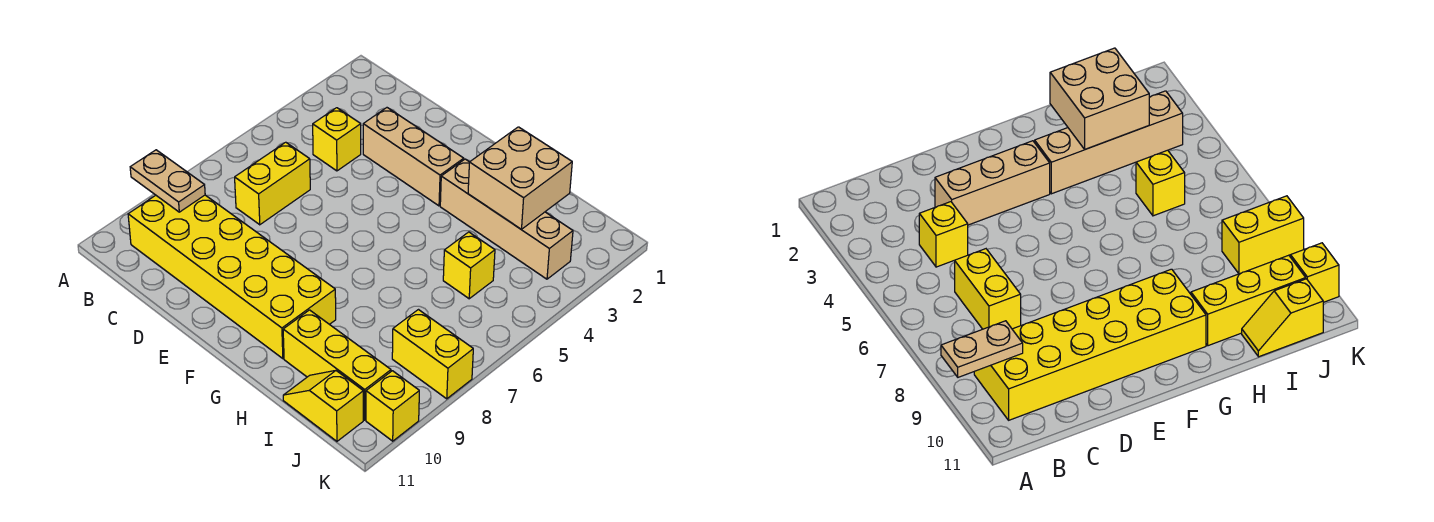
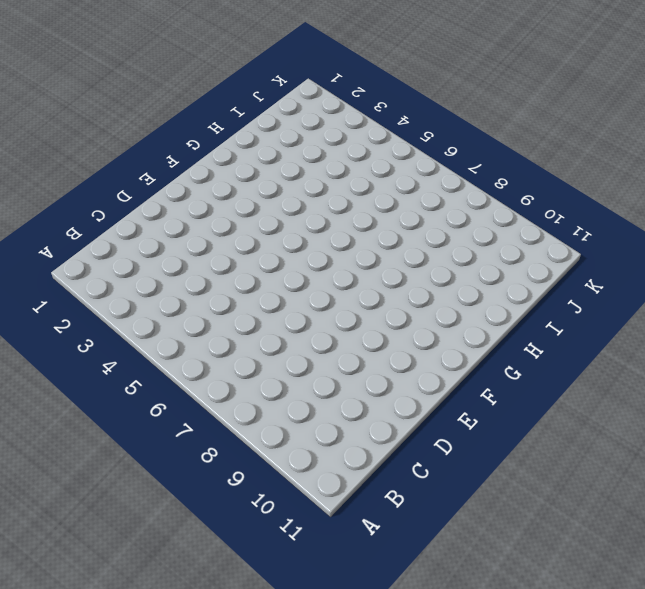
none -> yellow 2x6 brick [128,195,336,359]
none -> yellow 1x1 brick [313,108,361,171]
none -> yellow 1x2 brick [235,142,310,225]

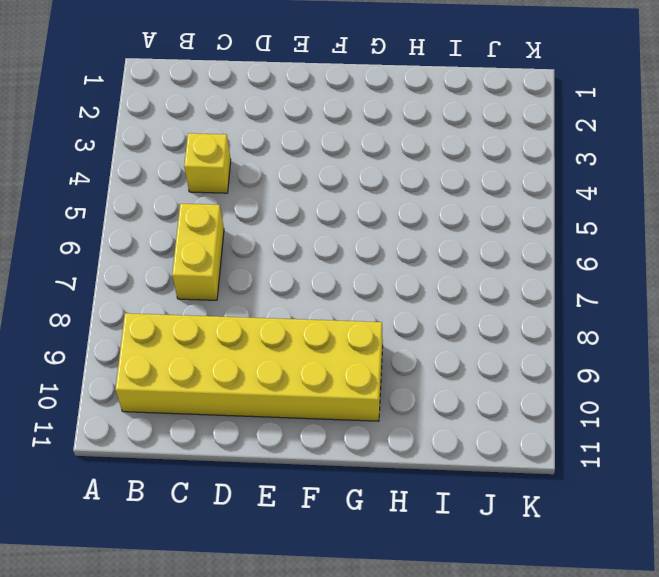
none -> tan 1x3 brick [363,108,464,206]
none -> tan 1x4 brick [440,159,573,279]
none -> yellow 1x3 brick [283,310,391,420]

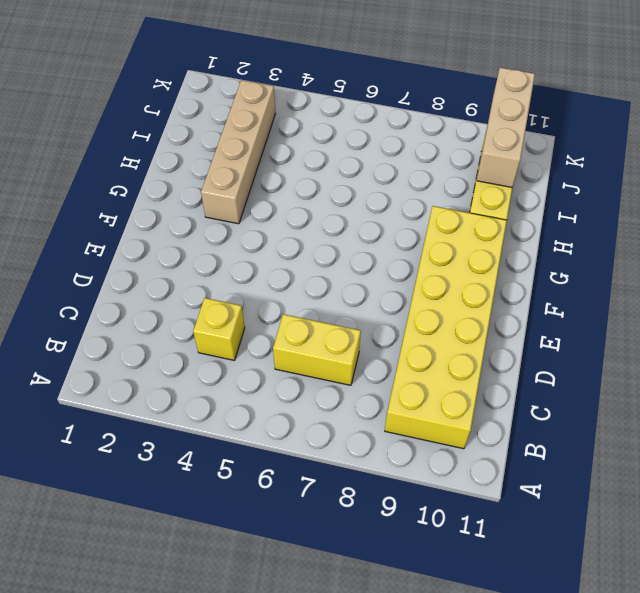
tan 1x3 brick [477,68,535,188] -> tan 1x3 brick moved to [363,108,464,206]
none -> yellow 1x1 brick [443,232,495,299]
none -> yellow 1x2 slope [283,371,363,441]
none -> yellow 1x2 brick [392,310,473,399]

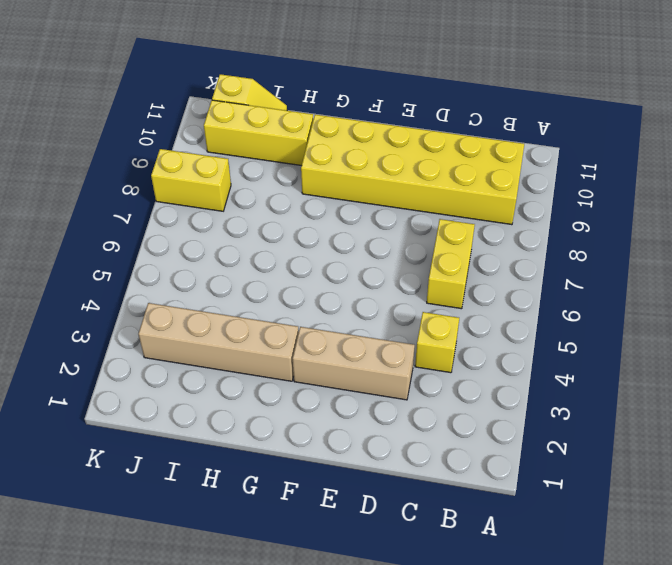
none -> yellow 1x1 brick [443,232,495,299]
none -> yellow 1x1 brick [366,371,419,441]
none -> tan 1x2 plate [130,150,205,212]

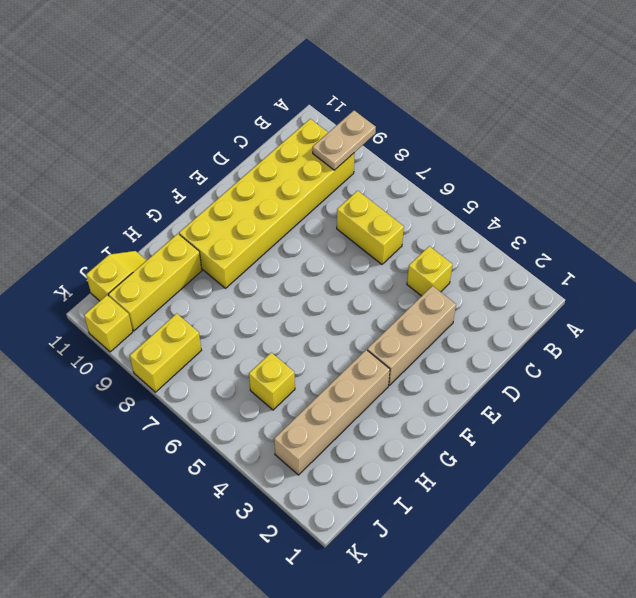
none -> tan 2x2 brick [468,127,572,229]

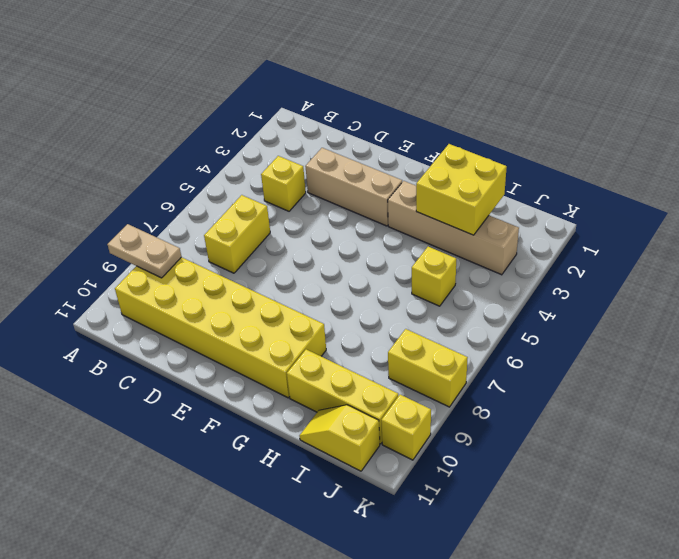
yellow 2x2 brick [416,144,507,235] -> tan 2x2 brick [468,127,572,229]

